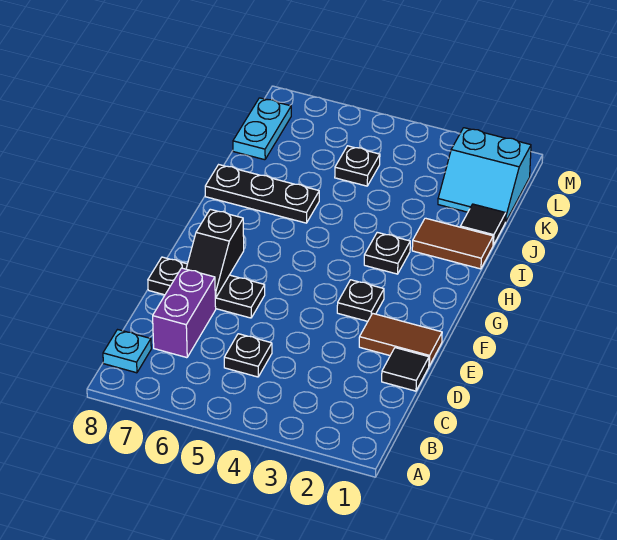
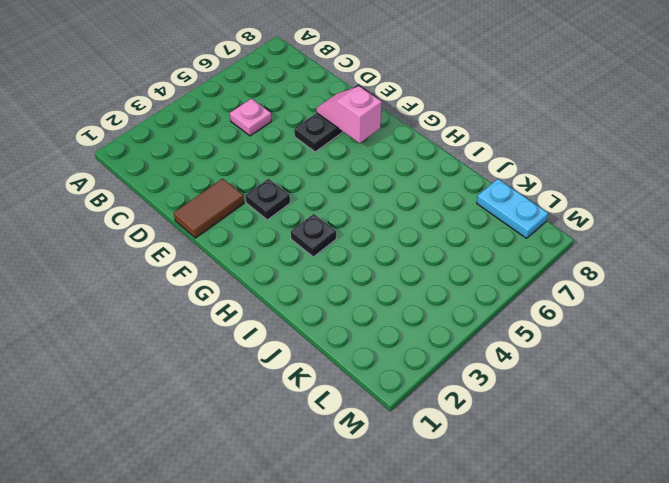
pink 1x1 plate [230,99,272,136] -> black 1x1 plate [224,334,272,377]
pink 1x2 slope [316,86,382,143] -> black 1x2 slope [186,209,244,298]
none -> cyan 1x1 plate [103,330,151,373]
none -> purple 1x2 brick [153,268,216,358]
none -> black 1x1 tile [382,348,429,391]

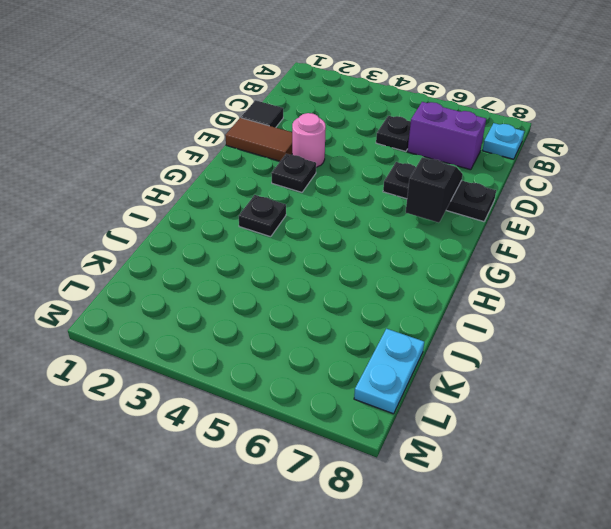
purple 1x2 brick [407,102,486,170] -> purple 1x2 brick turned to [153,268,216,358]
pink 1x1 round brick [292,113,326,167] -> none
none -> brown 1x2 tile [412,218,493,269]
none -> black 1x3 plate [205,165,319,223]
none -> black 1x1 tile [460,204,506,245]

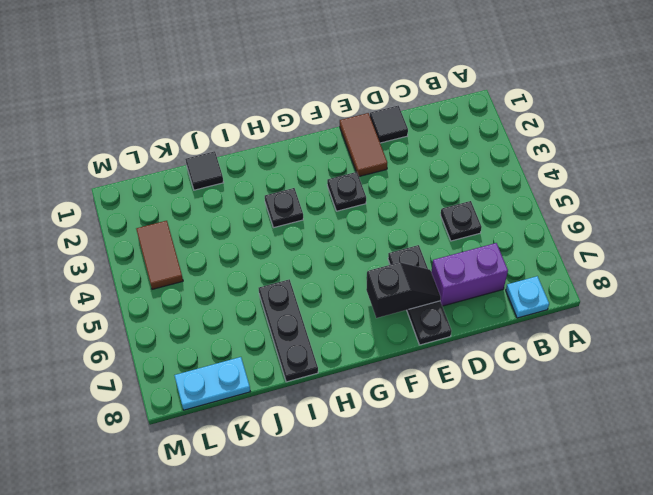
brown 1x2 tile [136,221,183,289] -> brown 1x2 tile moved to [412,218,493,269]
none -> cyan 2x2 slope [438,128,531,222]
none -> black 1x1 plate [335,146,380,186]

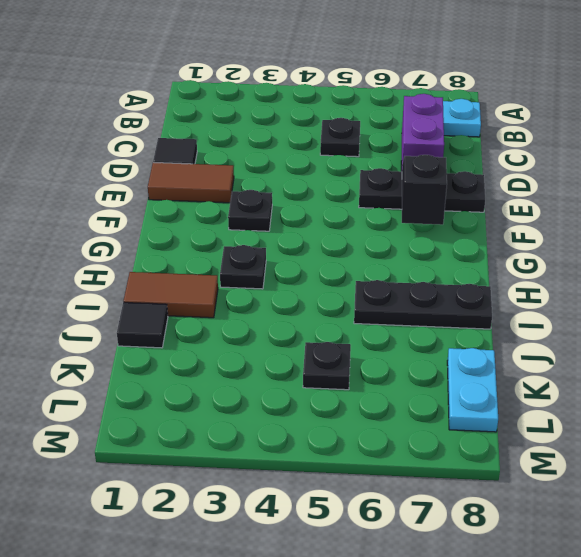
none -> cyan 2x2 slope [438,128,531,222]

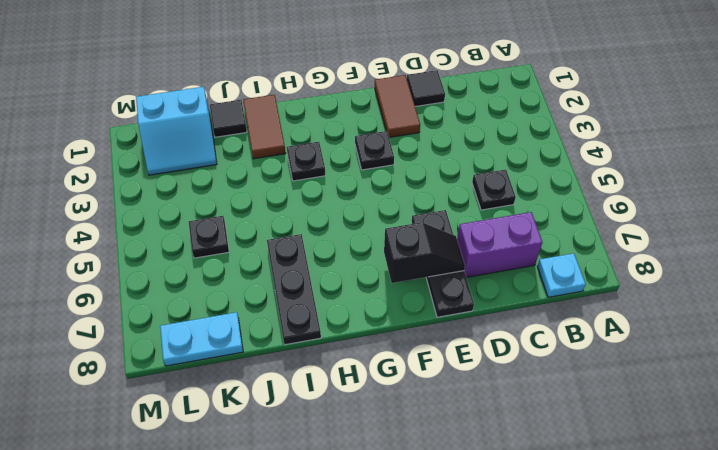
cyan 2x2 slope [136,87,217,175] -> cyan 2x2 slope turned to [438,128,531,222]

